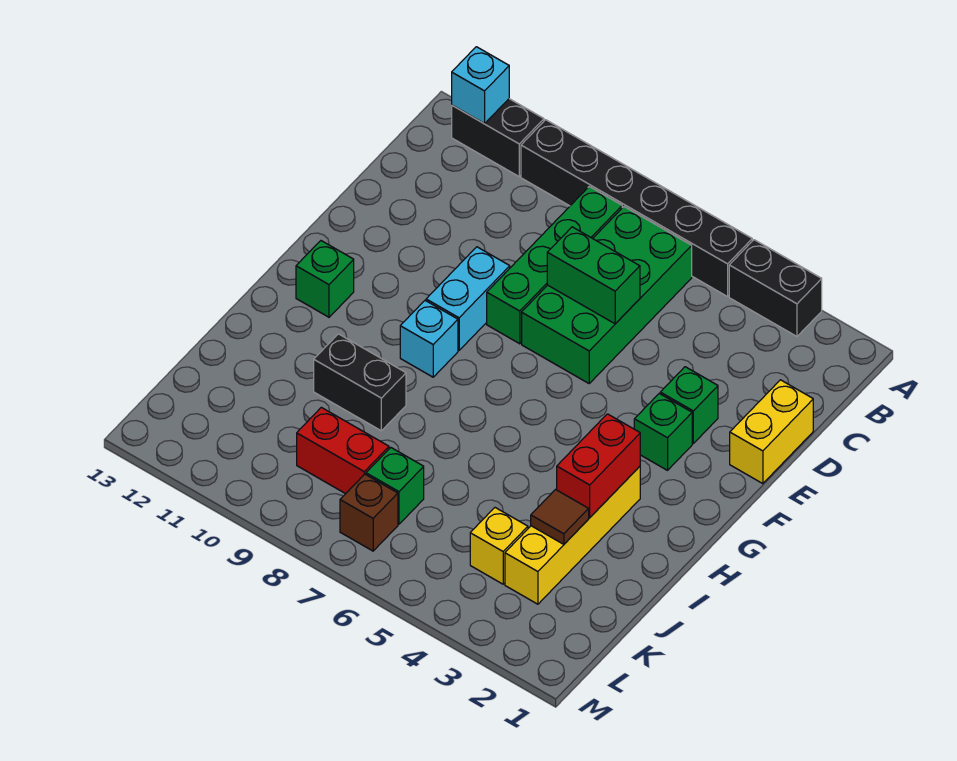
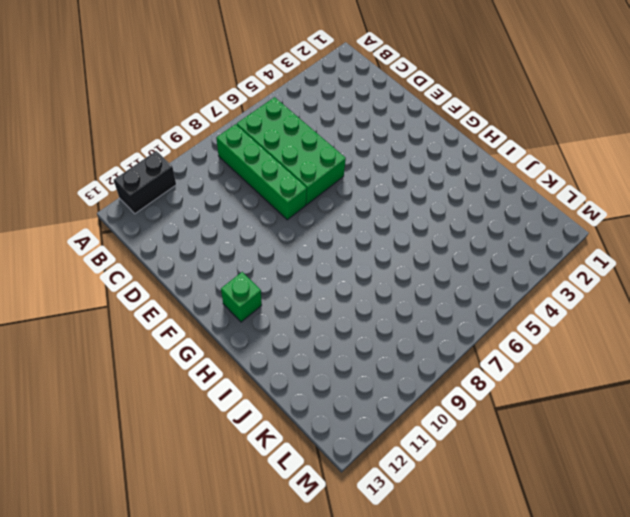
none -> black 1x2 brick [729,240,822,336]
none -> black 1x6 brick [521,120,752,297]
none -> yellow 1x2 brick [730,380,813,484]

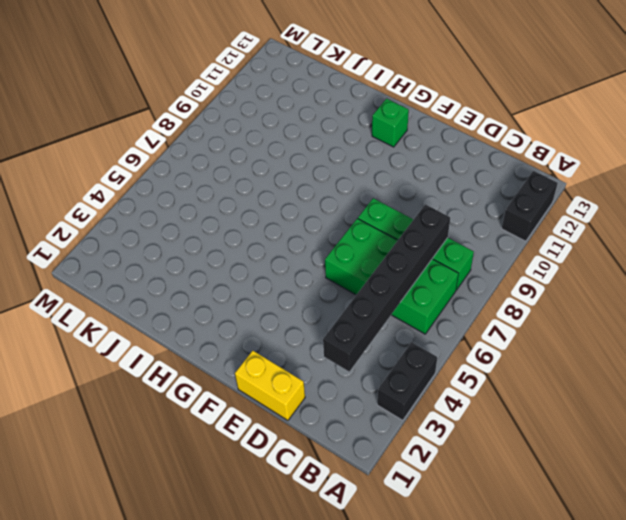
black 1x6 brick [323,204,450,371] -> black 1x6 brick moved to [521,120,752,297]
none -> green 1x1 brick [660,367,718,443]
none -> cyan 1x2 brick [426,247,510,350]
none -> green 1x1 brick [634,394,692,470]

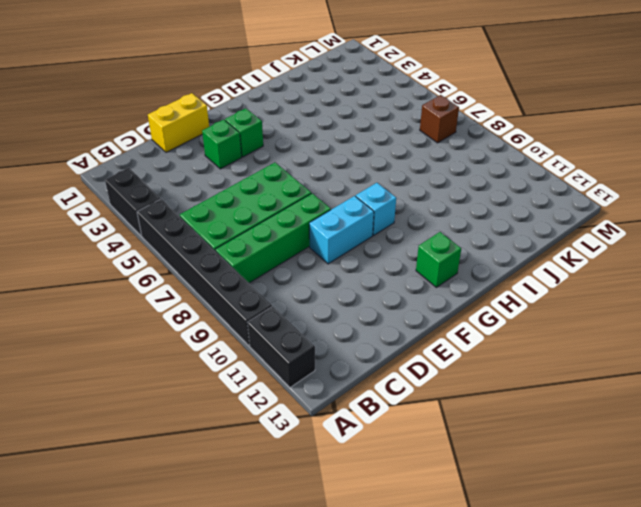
none -> yellow 1x4 brick [505,466,640,604]
none -> black 1x2 brick [314,334,406,431]
none -> yellow 1x1 brick [470,508,528,584]

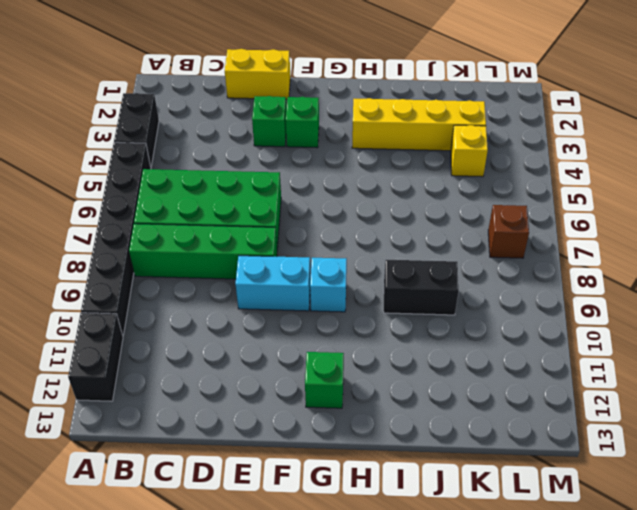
black 1x2 brick [384,260,459,315] -> black 1x2 brick turned to [314,334,406,431]
none -> green 1x1 brick [366,447,424,524]
none -> red 1x2 brick [297,407,389,494]
none -> cyan 1x1 brick [452,47,509,124]

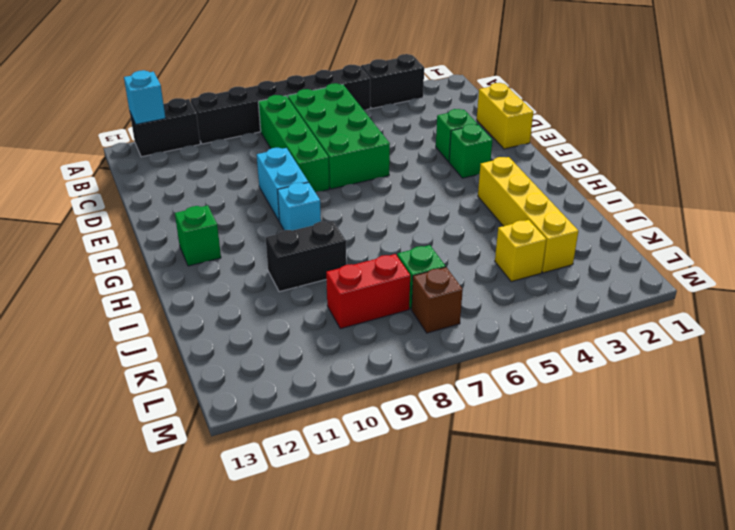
none -> green 1x2 brick [547,227,640,324]
none -> red 1x2 brick [557,414,640,517]
none -> brown 1x1 tile [531,490,589,544]

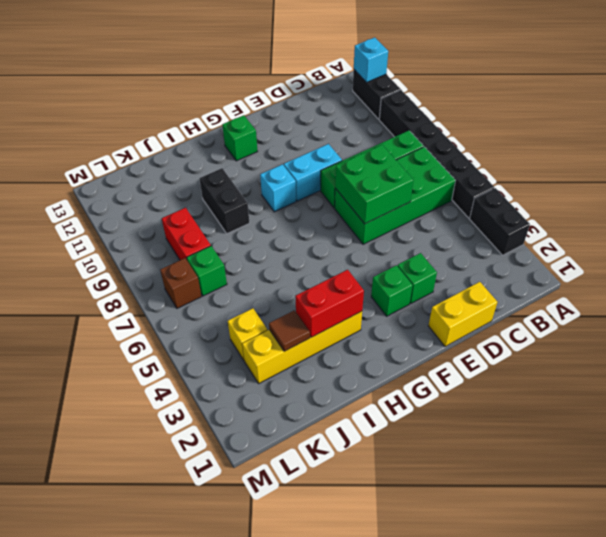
green 2x2 brick [335,145,413,224] -> green 1x2 brick [547,227,640,324]

